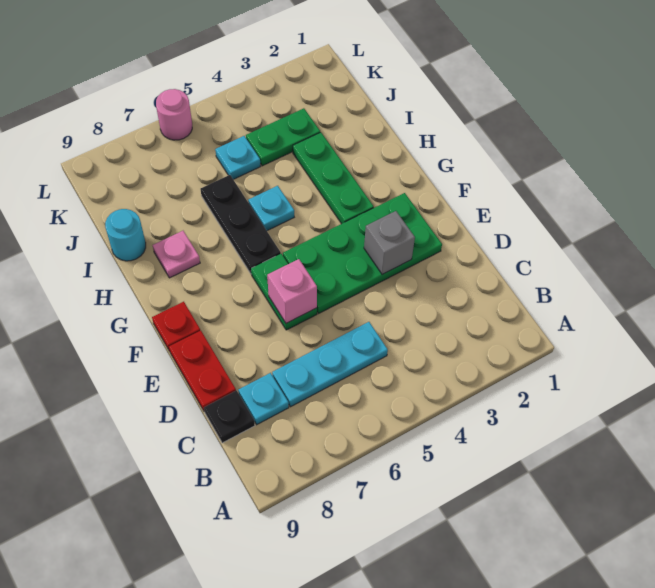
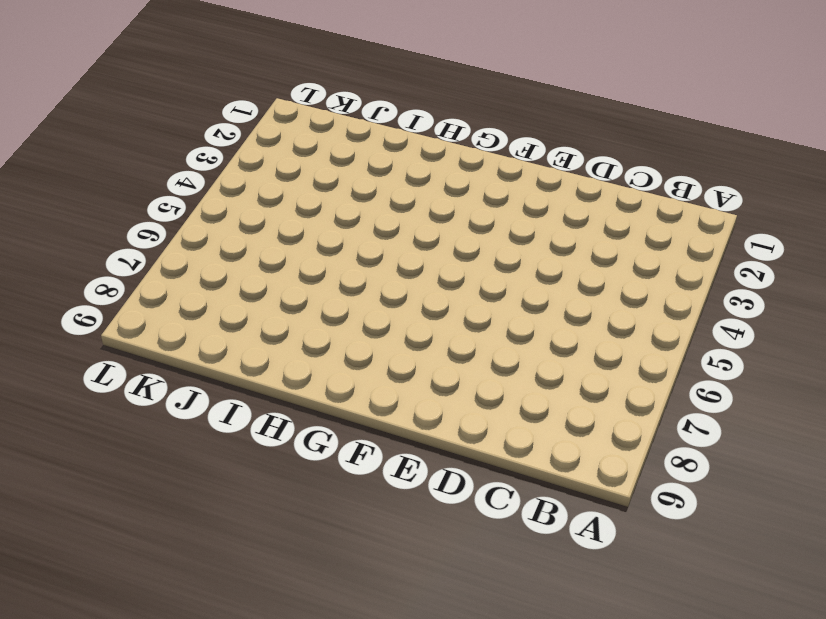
none -> cyan 1x3 plate [272,322,388,407]
none -> cyan 1x1 plate [238,373,289,425]
none -> black 1x1 plate [204,391,255,443]

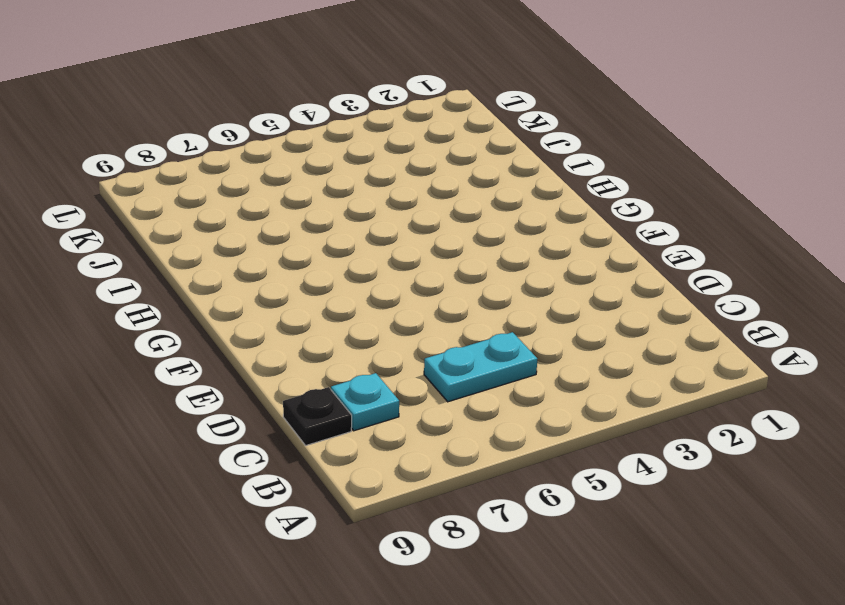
cyan 1x2 plate [424,332,537,402] -> cyan 1x3 plate [272,322,388,407]
none -> red 1x2 plate [169,330,236,412]
none -> green 2x4 plate [283,193,442,314]
none -> green 1x2 plate [251,254,317,330]

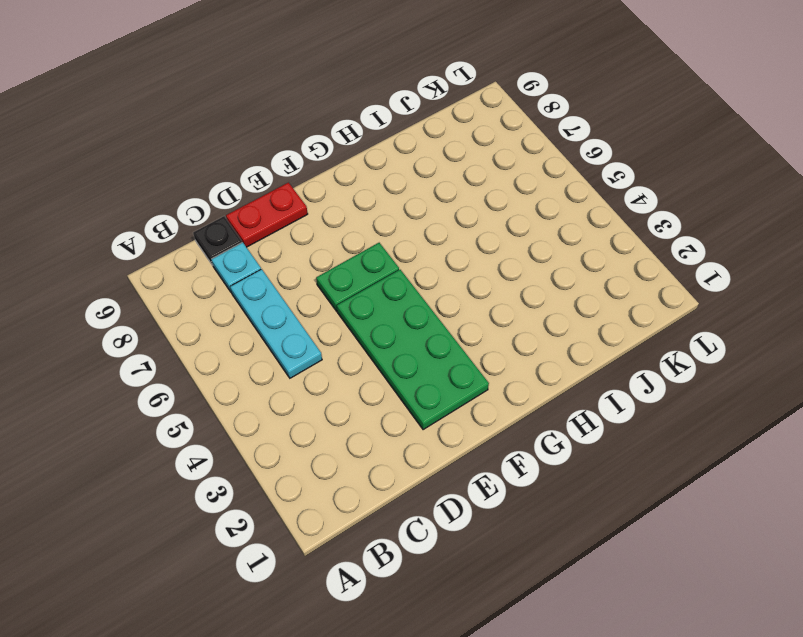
none -> red 1x1 plate [152,302,200,351]
none -> green 1x3 plate [293,132,374,224]
none -> black 1x3 plate [200,175,281,273]

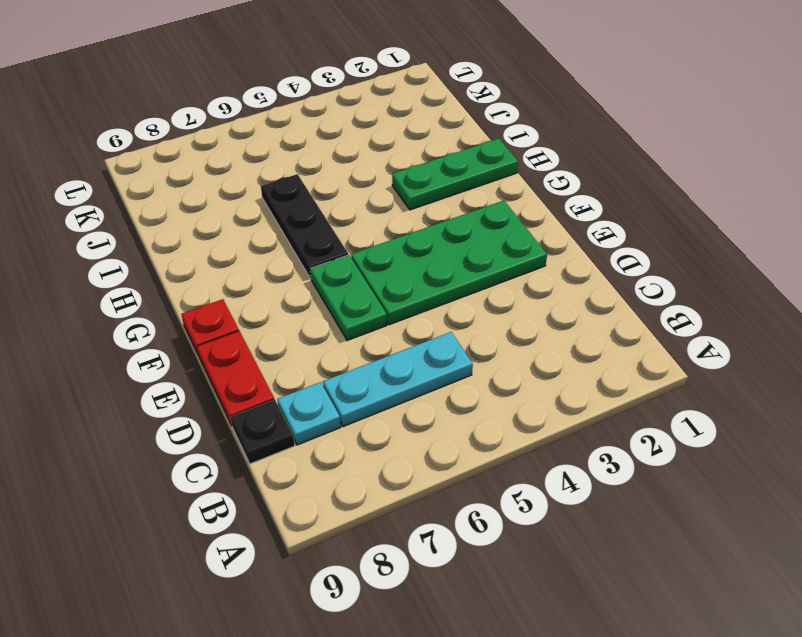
green 1x3 plate [392,138,518,210] -> green 1x3 plate turned to [293,132,374,224]
none -> cyan 1x1 plate [248,186,294,231]
none -> pink 1x1 plate [152,231,200,278]
none -> cyan 1x1 round brick [105,209,146,261]

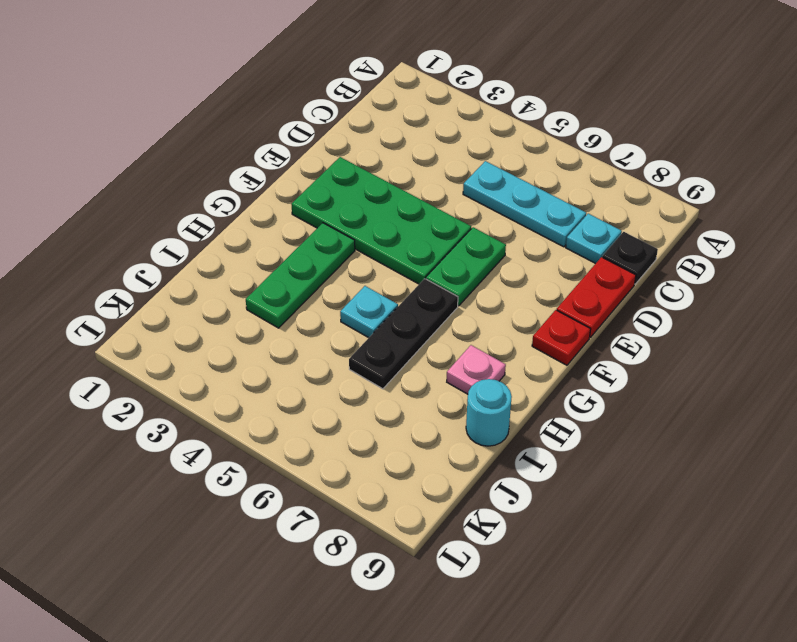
none -> green 1x2 plate [246,108,320,166]
none -> cyan 1x1 plate [215,136,261,179]
none -> pink 1x1 round brick [156,89,192,140]

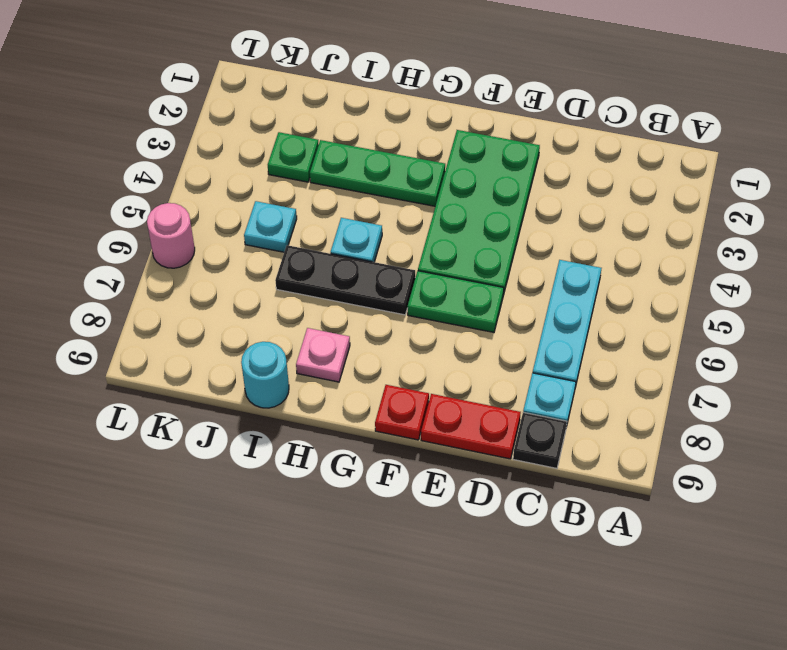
green 1x1 plate [268,132,319,182] -> green 1x2 plate [246,108,320,166]
none -> grey 1x1 brick [364,211,415,274]
none -> pink 1x1 brick [267,259,317,323]

